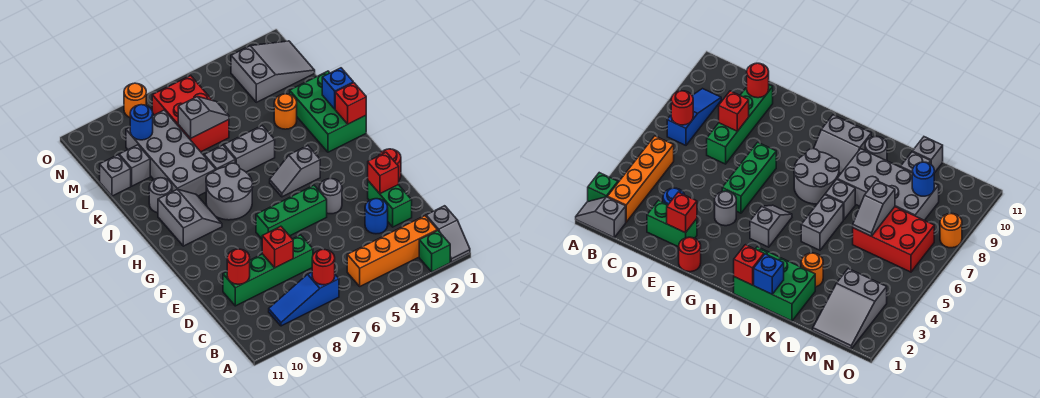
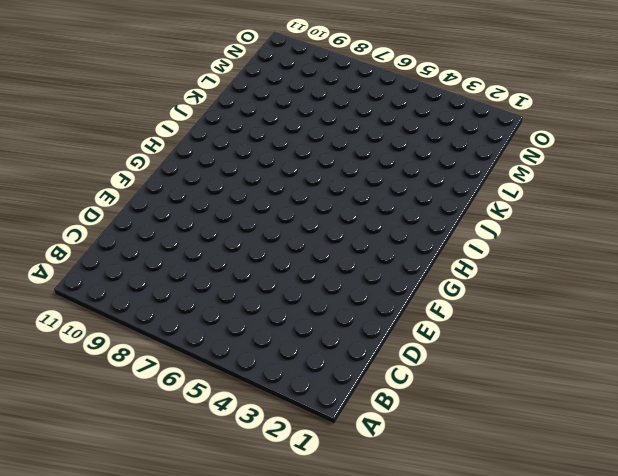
none -> grey 1x2 slope [426,206,470,262]
none -> green 1x1 brick [419,231,450,272]
none -> orange 1x4 brick [347,216,438,286]
none -> blue 1x3 slope [269,272,339,326]

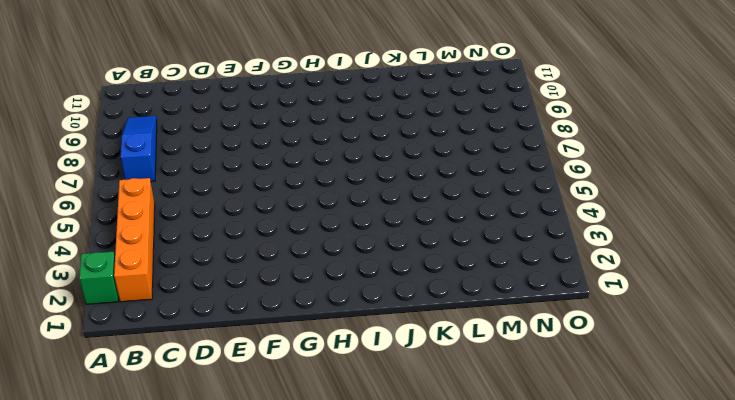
none -> grey 1x2 slope [426,206,470,262]
none -> green 1x2 brick [368,181,412,227]
none -> blue 1x1 round brick [365,199,388,234]
none -> green 1x4 brick [223,235,313,306]

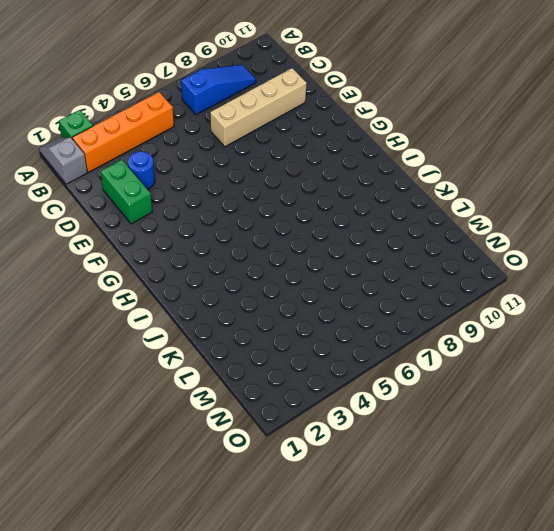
tan 1x4 brick [210,68,307,147] -> green 1x4 brick [223,235,313,306]
none -> red 1x1 round brick [379,149,401,180]
none -> grey 1x1 round brick [319,178,342,214]
none -> green 1x3 brick [256,185,327,239]
none -> grey 1x2 slope [270,146,320,197]

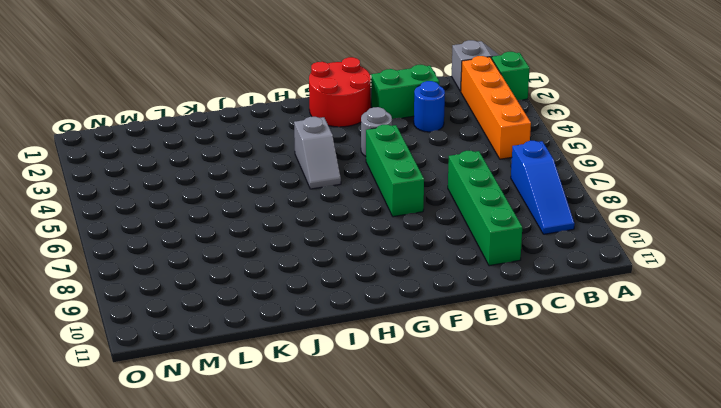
red 2x2 round brick [309,57,371,127] -> red 1x1 round brick [379,149,401,180]
none -> grey 2x2 round brick [206,163,253,220]
none -> grey 2x2 slope [158,189,222,246]
none -> green 2x3 brick [290,71,366,152]
none -> grey 1x2 brick [224,126,275,172]

